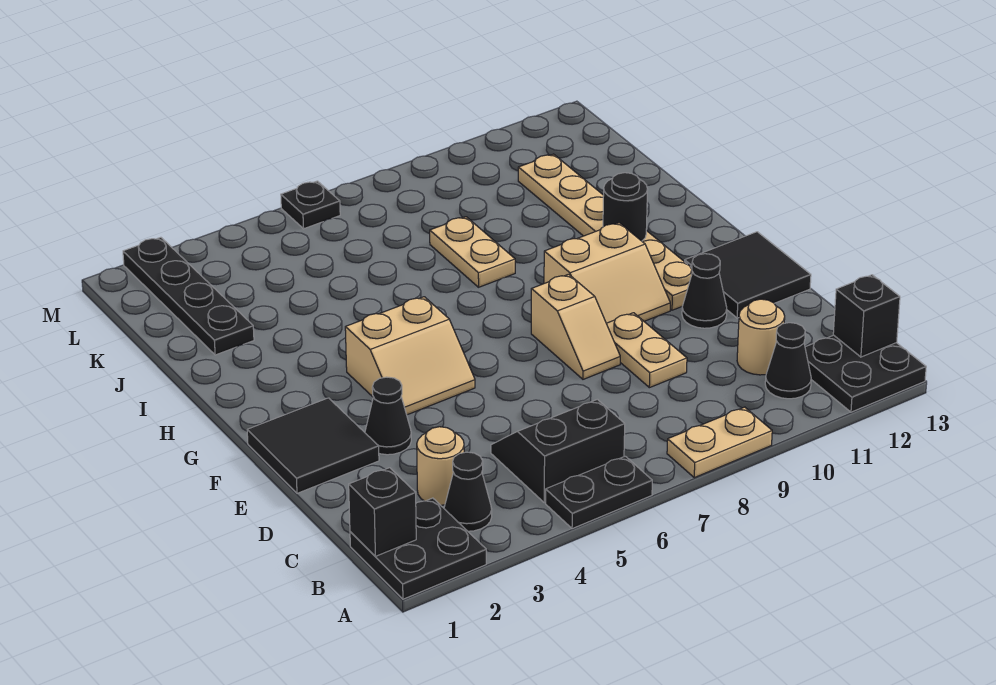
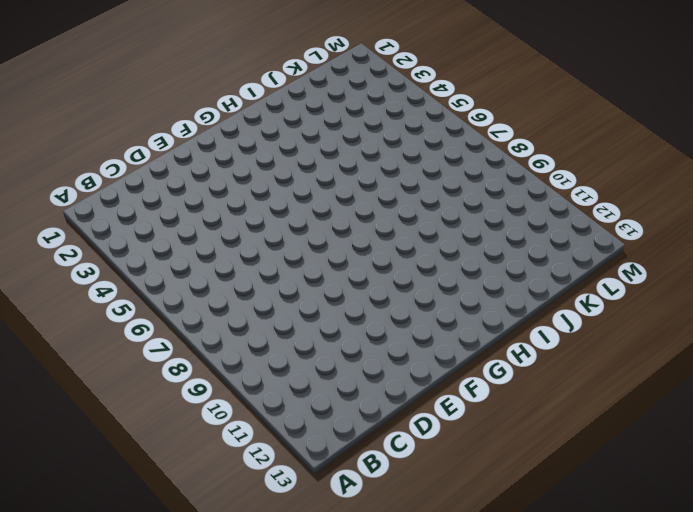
none -> black 2x2 plate [350,498,486,599]
none -> black 1x2 plate [546,456,652,529]
none -> tan 1x2 plate [667,407,772,478]

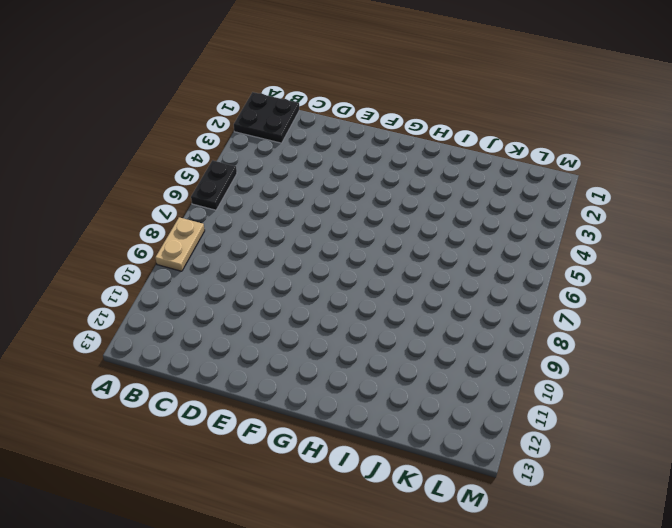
none -> black 2x2 plate [805,335,926,412]
none -> black 1x1 cone [444,452,492,531]
none -> black 2x2 slope [491,399,625,503]

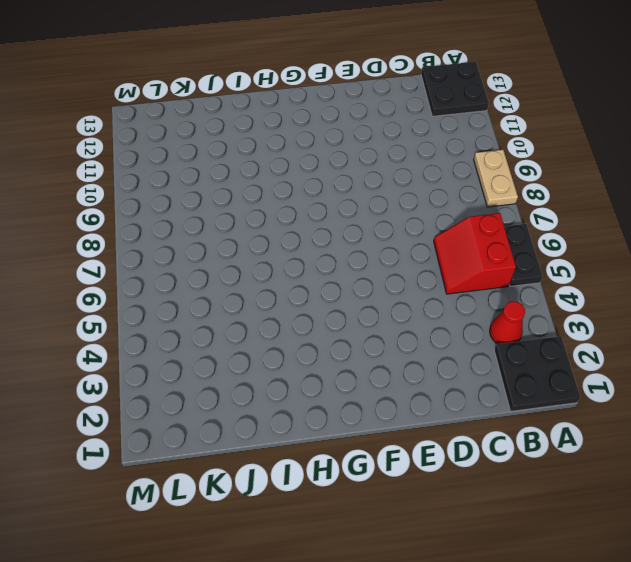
red 1x1 cone [490,301,525,344] -> black 1x1 cone [444,452,492,531]
red 2x2 slope [434,213,516,294] -> black 2x2 slope [491,399,625,503]
none -> black 1x1 cone [765,323,811,399]
none -> tan 1x1 round brick [417,427,464,505]
none -> tan 1x1 round brick [737,299,785,375]

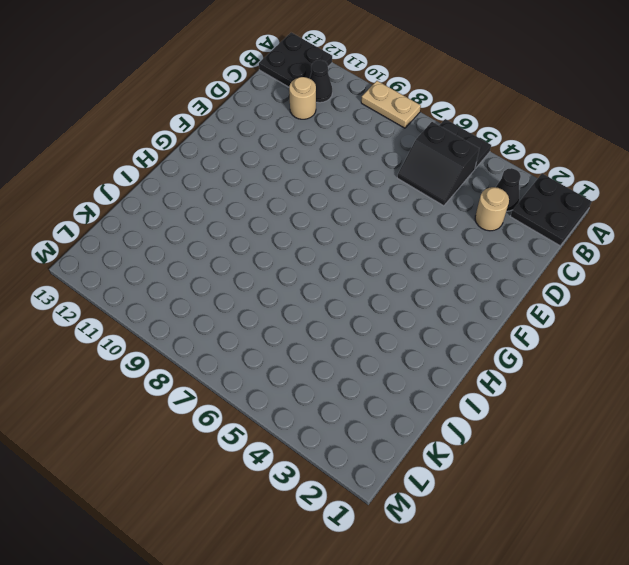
none -> tan 1x2 plate [606,313,687,388]
none -> black 2x2 tile [247,398,379,493]
none -> black 1x1 cone [365,377,411,455]

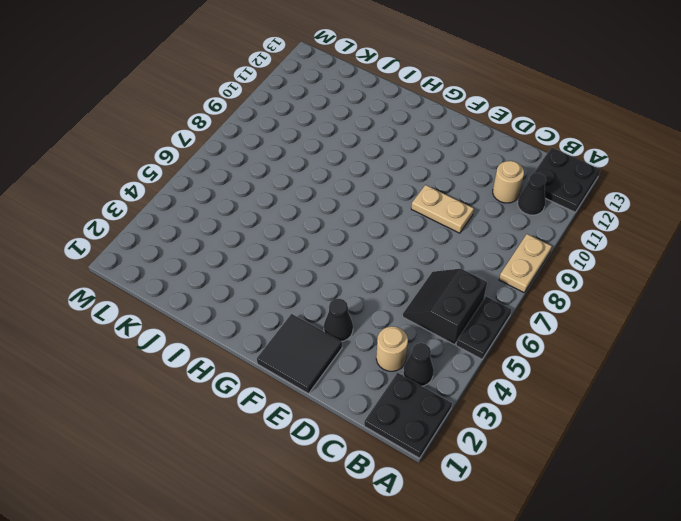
none -> tan 1x2 slope [531,274,620,379]
none -> black 1x1 cone [682,254,727,328]
none -> black 2x2 tile [685,232,811,318]

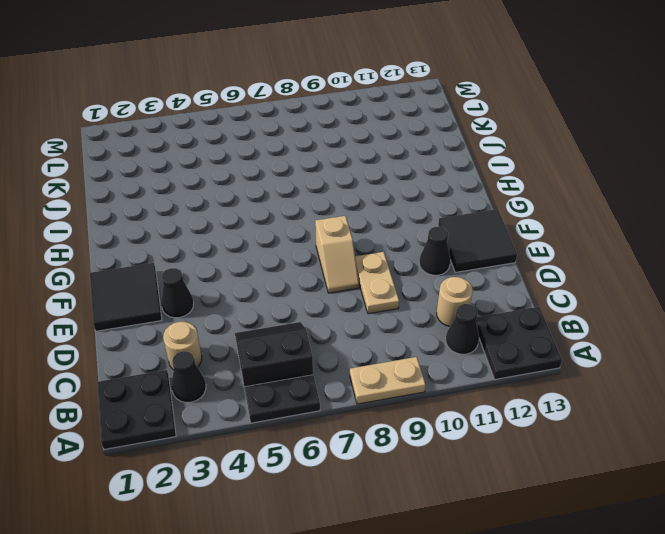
none -> tan 2x2 slope [345,297,475,415]
none -> tan 2x2 slope [544,223,670,323]
none -> tan 1x6 plate [518,154,692,310]

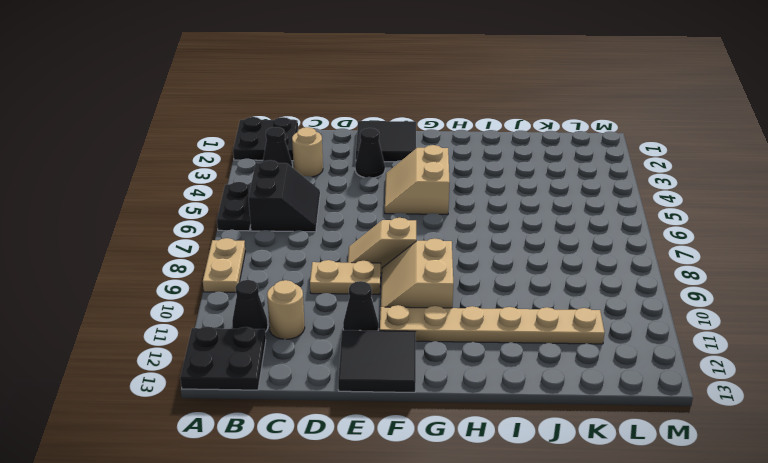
none -> tan 1x2 plate [430,217,515,287]
none -> black 1x4 plate [123,237,254,355]
none -> black 1x1 plate [281,181,340,229]

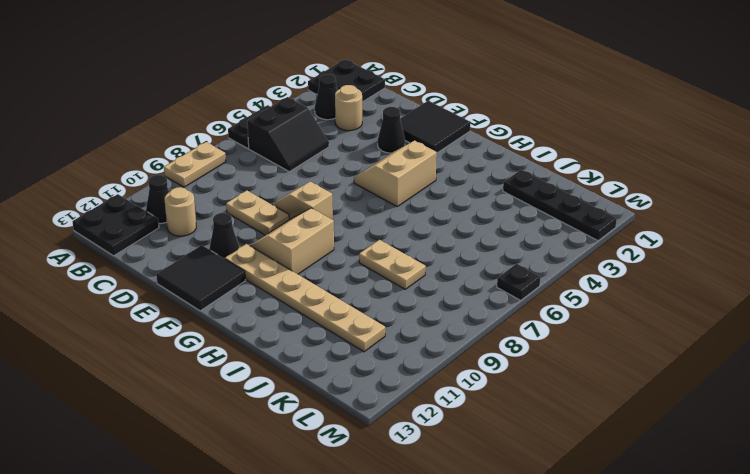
none -> black 1x1 brick [349,468,416,556]
none -> black 1x1 brick [833,275,900,357]
none -> black 1x1 round brick [603,173,648,241]

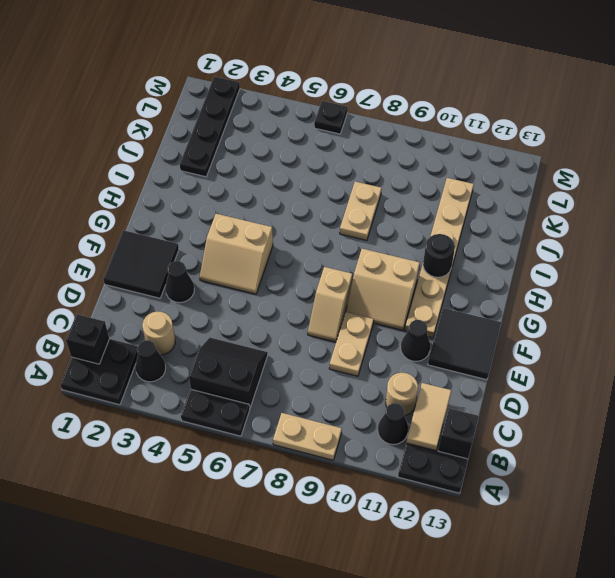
tan 1x2 tile [406,383,451,451] -> none

